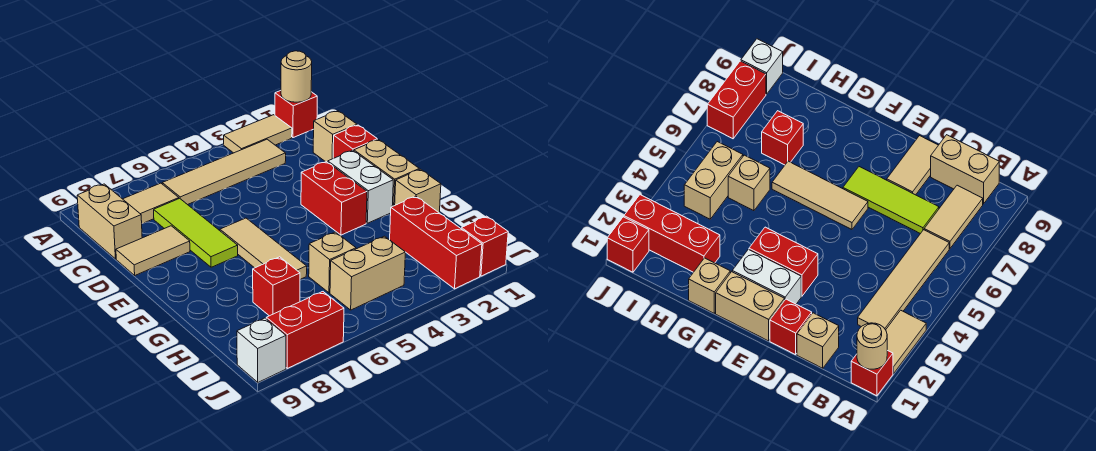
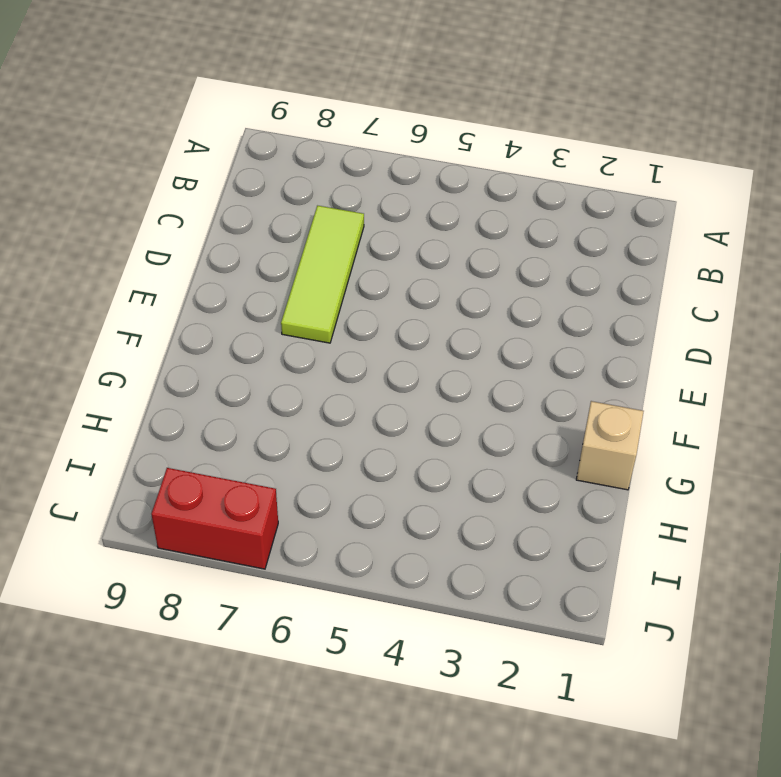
none -> red 1x1 brick [275,91,317,138]
none -> tan 1x2 tile [224,115,292,153]
none -> tan 1x4 tile [162,139,286,205]

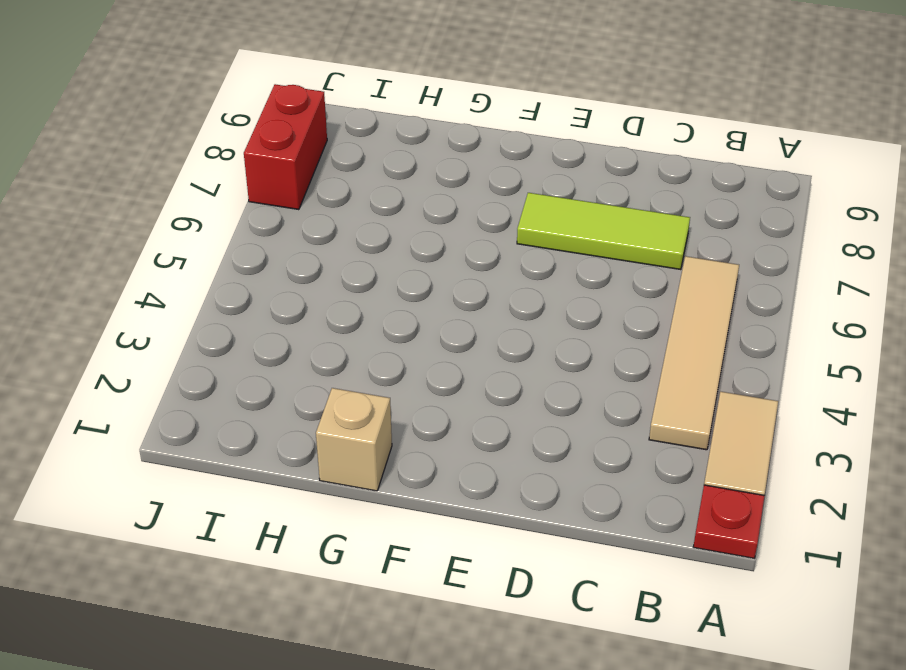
red 1x1 plate [693,485,765,558] -> red 1x1 brick [275,91,317,138]
none -> tan 1x2 tile [123,183,179,223]
none -> tan 1x2 brick [77,184,142,259]
none -> tan 1x1 brick [313,111,357,162]

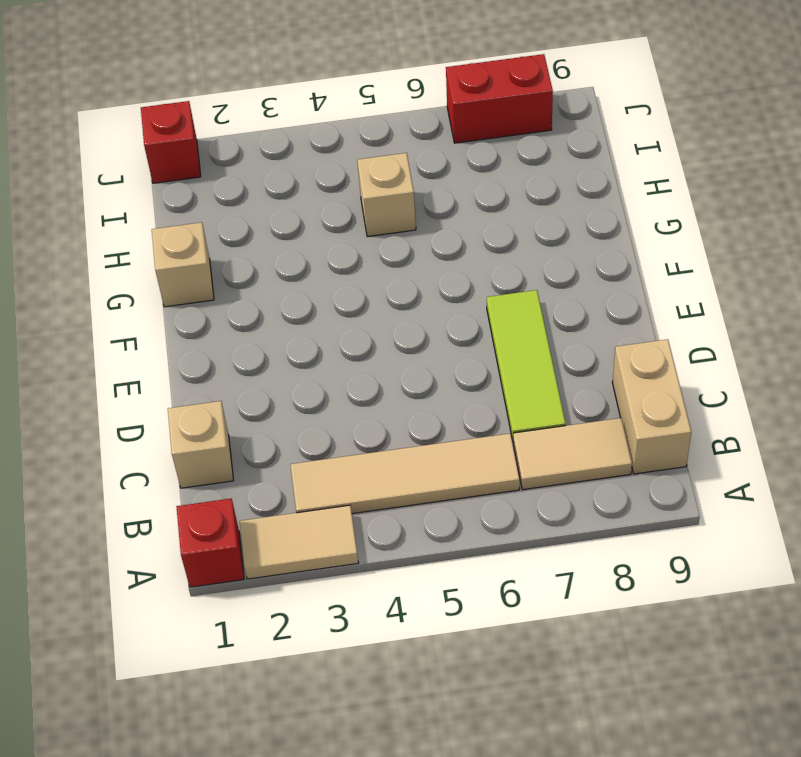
none -> red 1x1 brick [333,125,377,158]
none -> tan 1x2 tile [116,226,190,275]
none -> tan 1x2 brick [354,140,419,206]

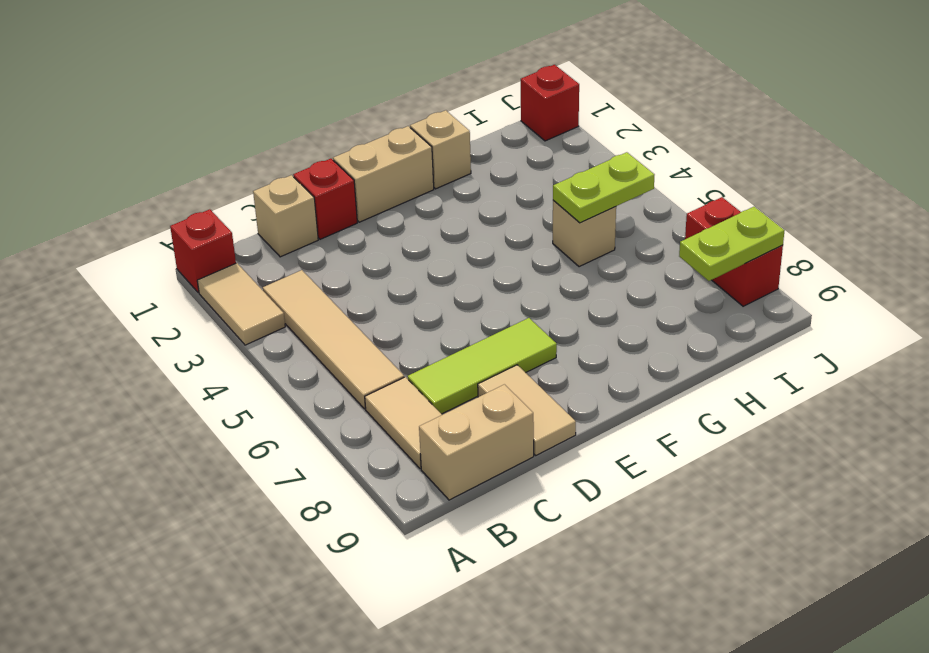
lime 1x2 plate [553,152,654,223] -> none
lime 1x2 plate [679,207,785,281] -> none
none -> white 1x2 brick [328,150,393,223]
none -> red 1x2 brick [301,162,367,235]
none -> tan 1x3 tile [220,218,307,279]

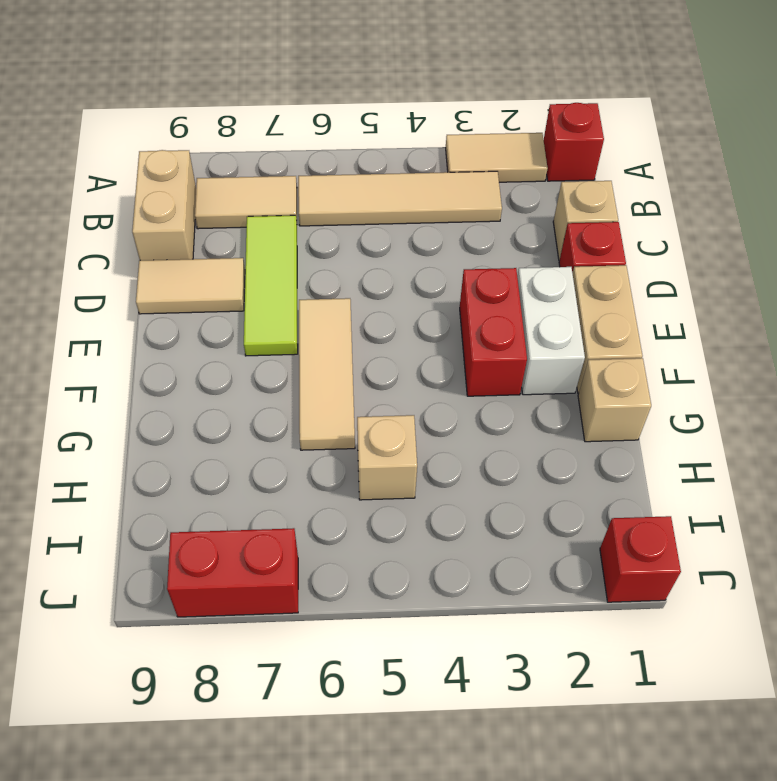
none -> red 1x3 brick [390,196,482,289]
none -> red 1x1 brick [253,257,300,316]
none -> tan 1x2 brick [330,236,405,310]

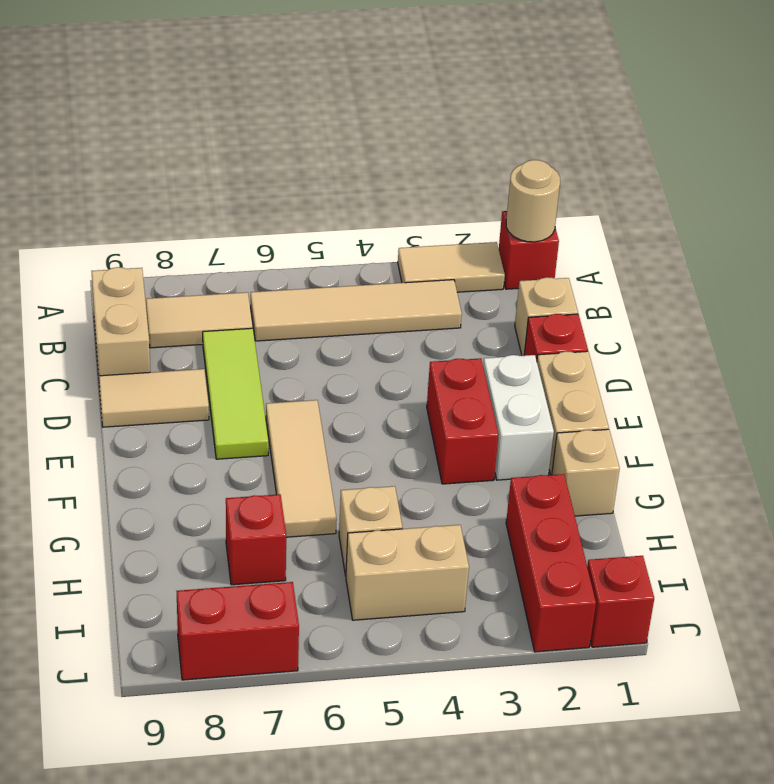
none -> white 1x1 brick [237,318,286,382]

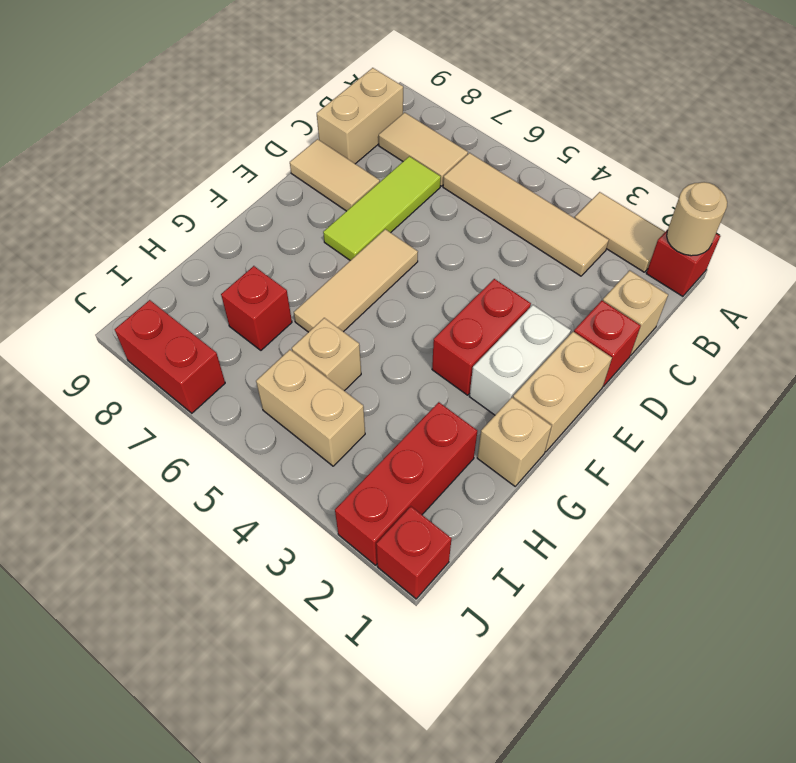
none -> white 1x1 brick [237,318,286,382]

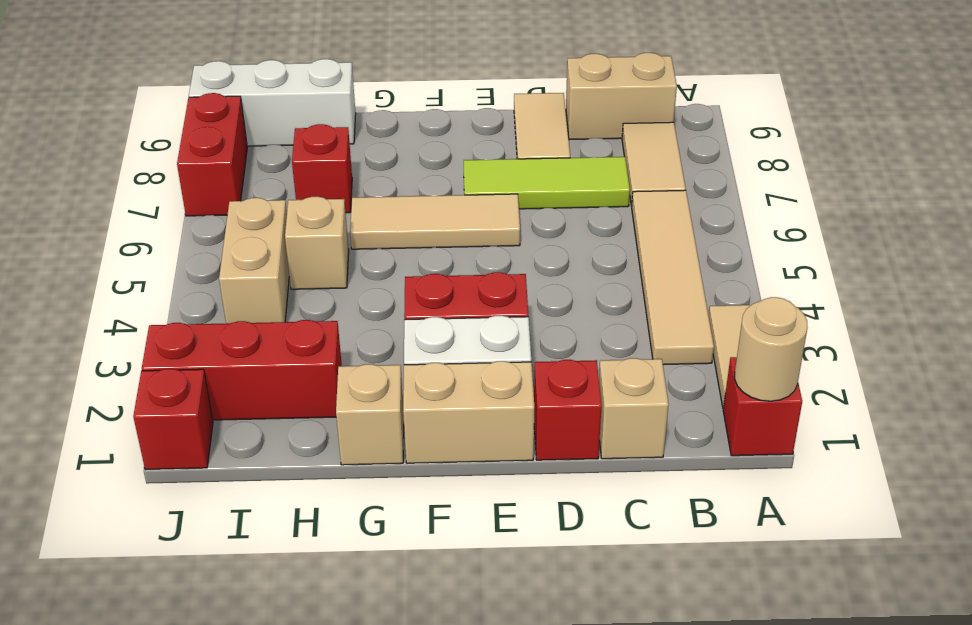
white 1x3 brick [189,59,356,146] -> white 1x1 brick [237,318,286,382]

